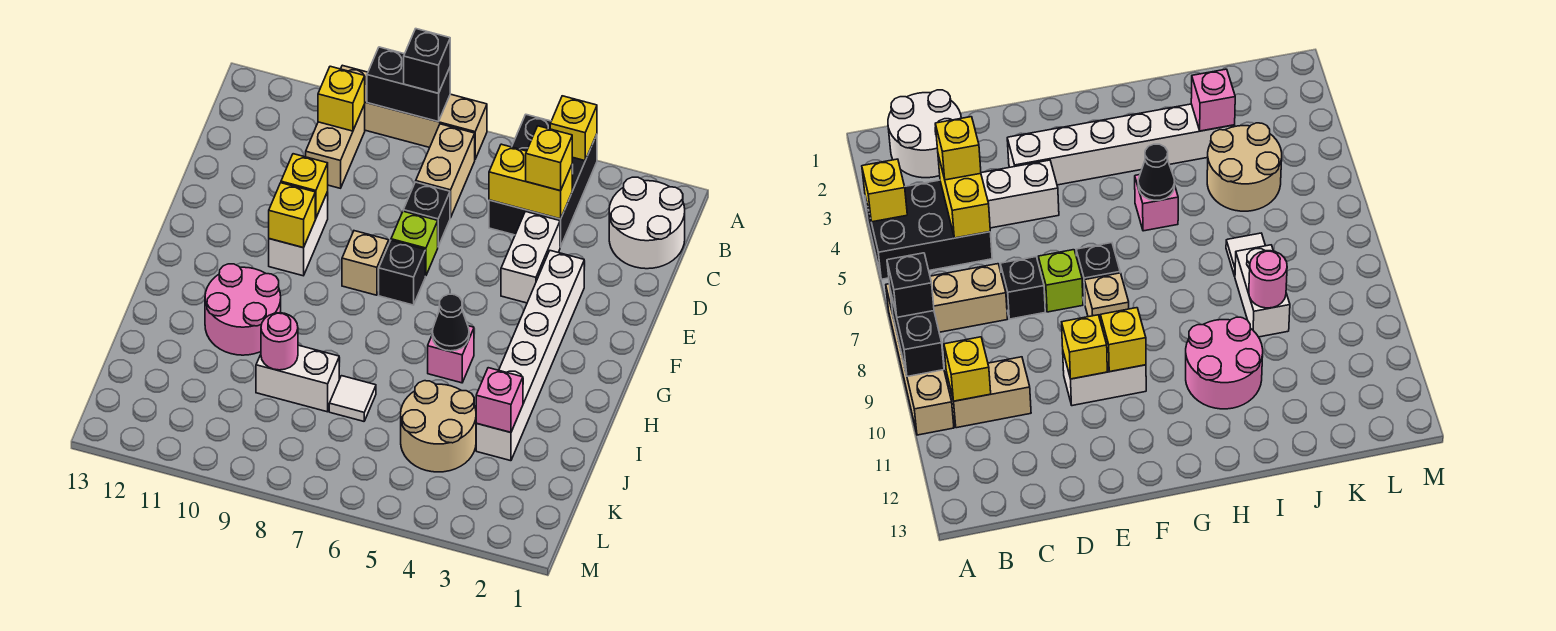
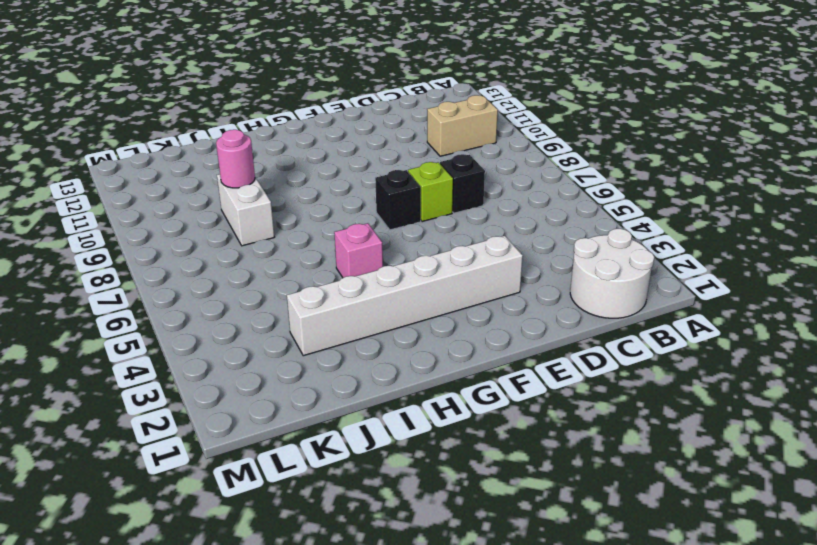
none -> black 2x3 brick [489,115,597,247]
none -> tan 1x4 brick [341,65,487,159]
none -> tan 1x2 brick [416,124,475,218]

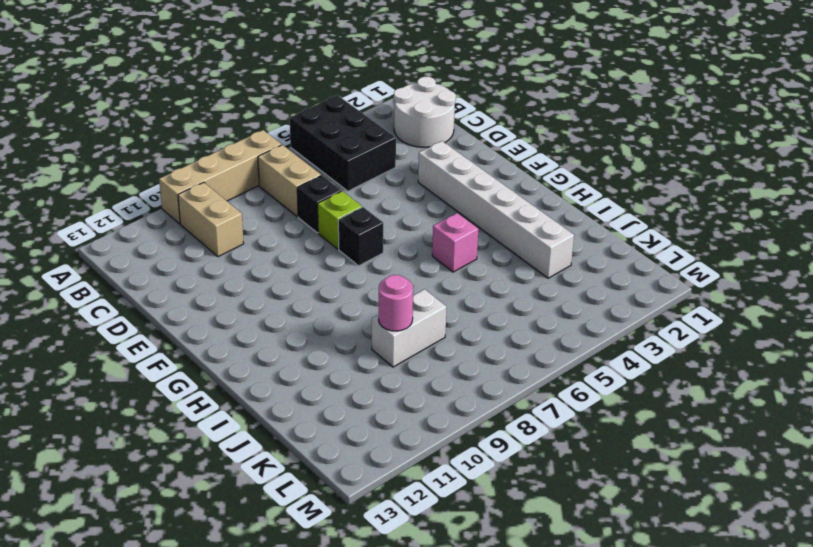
none -> white 1x2 brick [501,211,560,303]
none -> white 1x2 brick [269,192,328,276]
none -> tan 1x1 brick [342,231,389,295]

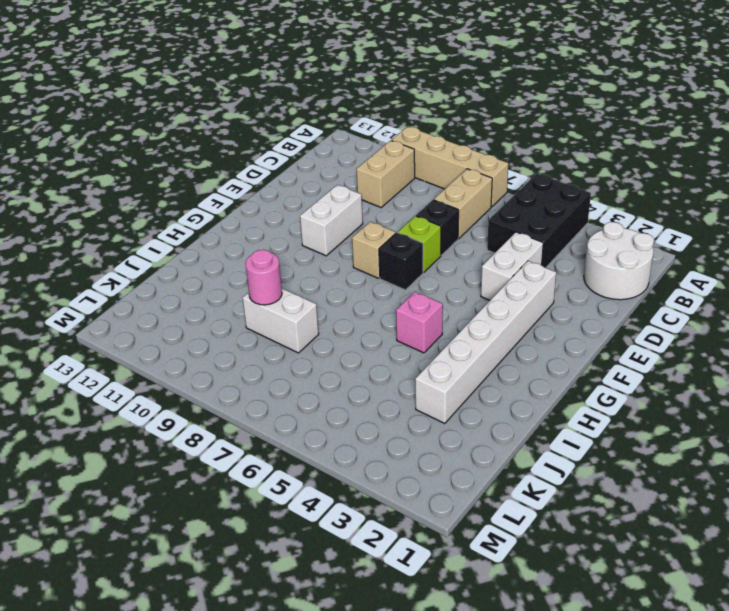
none -> pink 2x2 round brick [205,264,281,355]
none -> tan 2x2 round brick [401,381,476,472]
none -> white 1x1 tile [329,376,376,421]

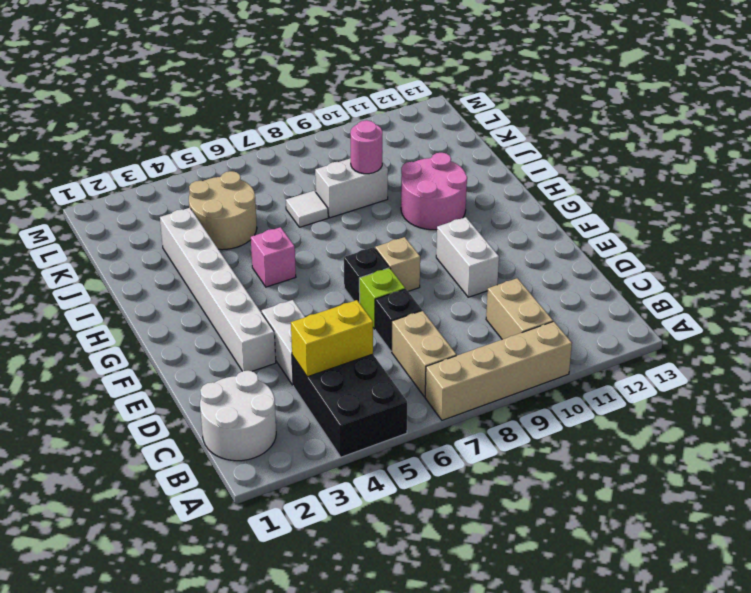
none -> yellow 1x1 brick [550,96,597,161]
none -> black 1x2 brick [367,47,450,122]
none -> yellow 1x1 brick [318,66,365,131]

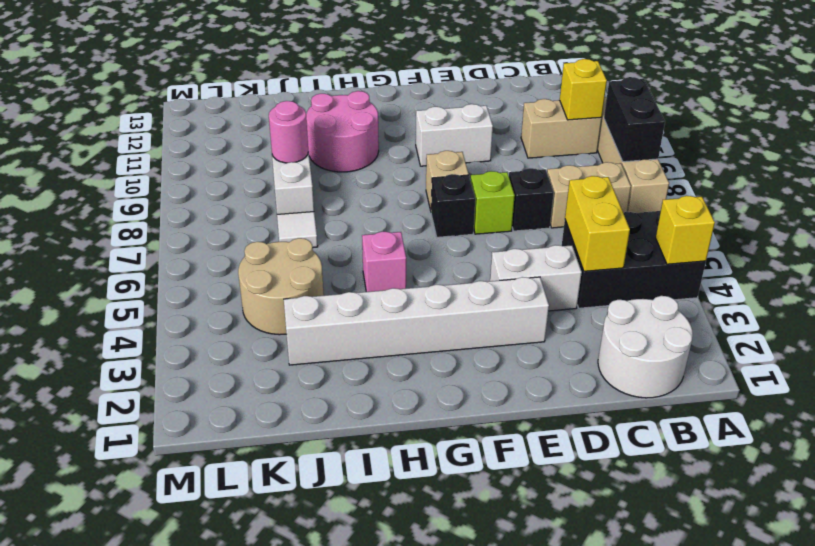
none -> yellow 1x1 brick [281,154,328,218]
none -> yellow 1x1 brick [269,183,315,248]
none -> black 1x1 cone [432,294,469,351]

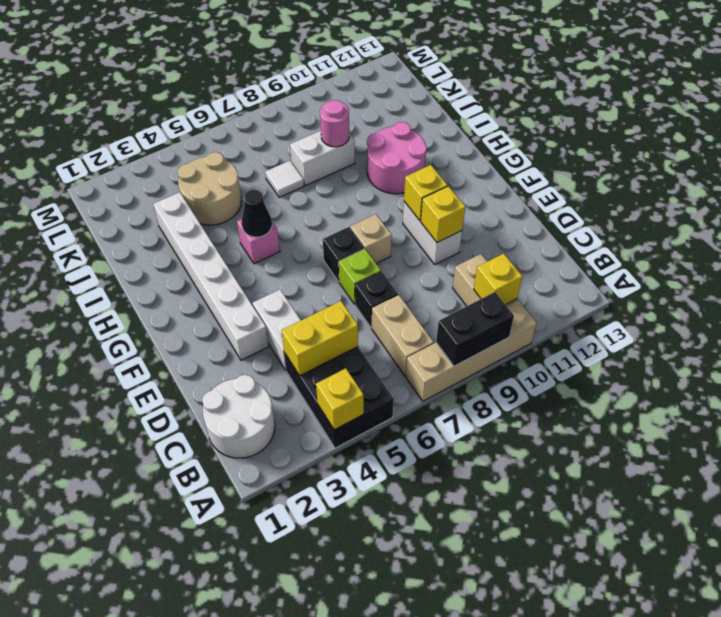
none -> pink 1x1 brick [476,368,523,432]
none -> black 1x1 brick [404,29,450,93]
none -> yellow 1x1 brick [526,126,572,191]

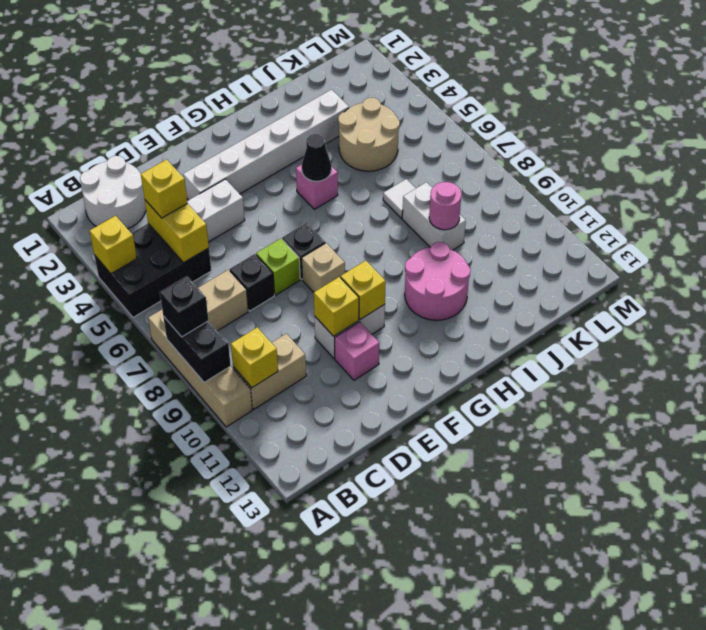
pink 1x1 brick [335,322,379,380] -> pink 1x1 brick moved to [476,368,523,432]

